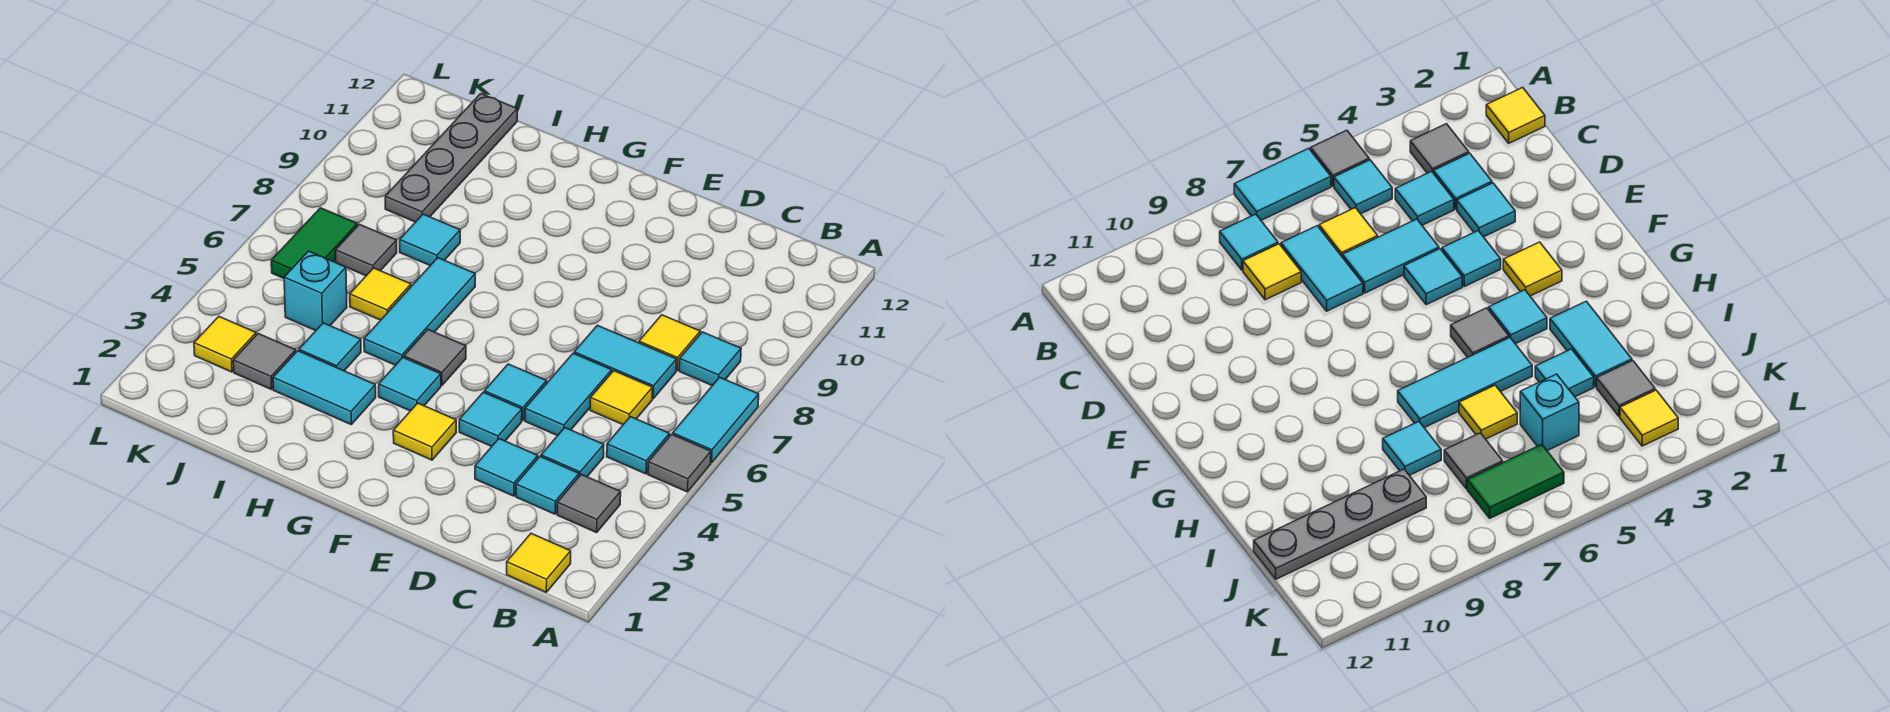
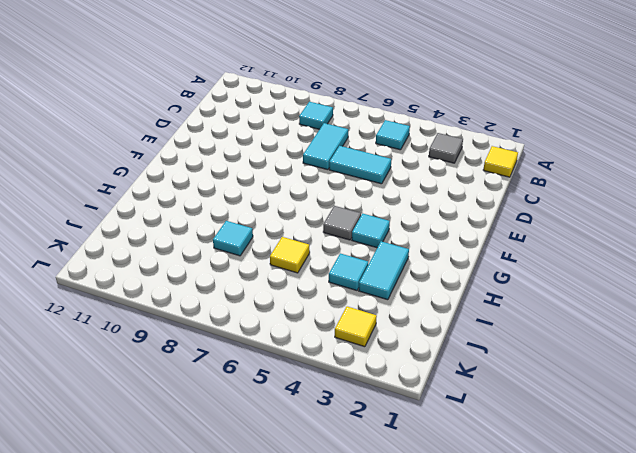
none -> grey 1x1 tile [648,434,711,492]
none -> cyan 1x2 tile [673,377,759,463]
none -> cyan 1x1 tile [516,457,579,514]

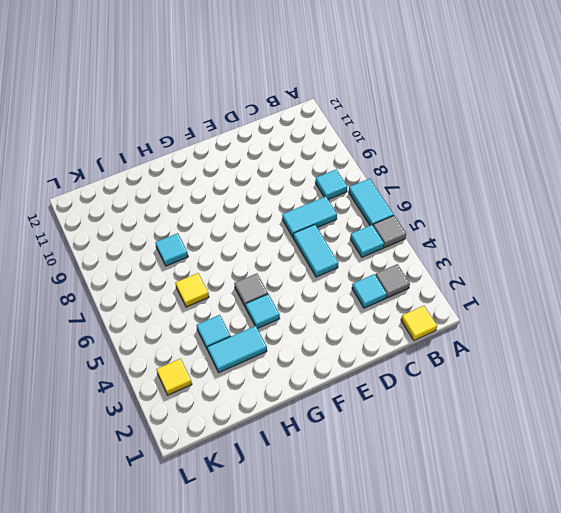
none -> cyan 1x1 tile [541,428,604,477]
none -> yellow 1x1 tile [590,371,653,425]
none -> yellow 1x1 tile [639,315,700,370]

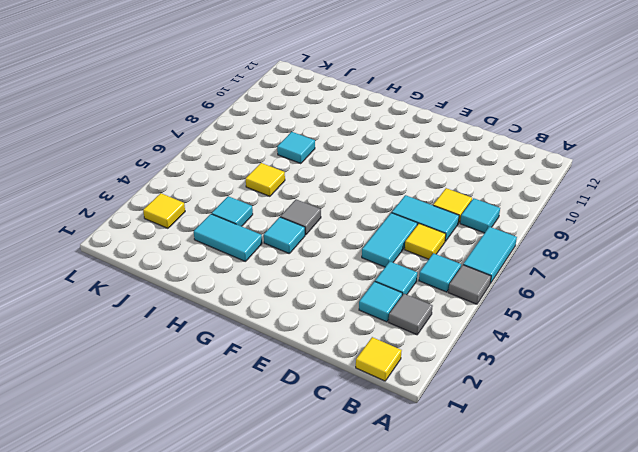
none -> cyan 1x1 tile [475,439,538,496]
none -> cyan 1x1 tile [459,392,522,446]
none -> cyan 1x1 tile [484,364,547,420]

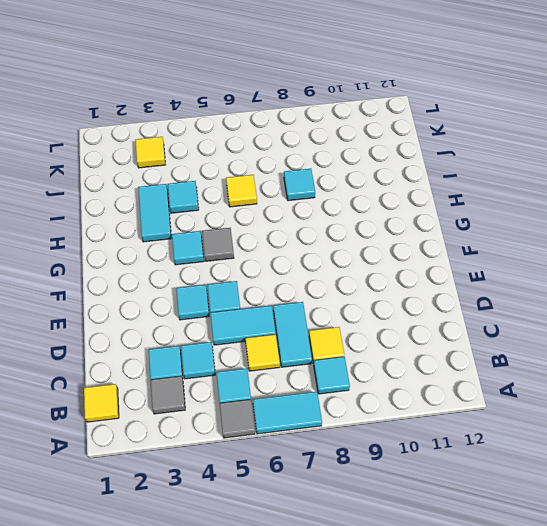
none -> cyan 1x1 tile [475,439,538,496]
none -> yellow 1x1 tile [393,403,456,460]
none -> cyan 1x3 tile [364,258,475,365]

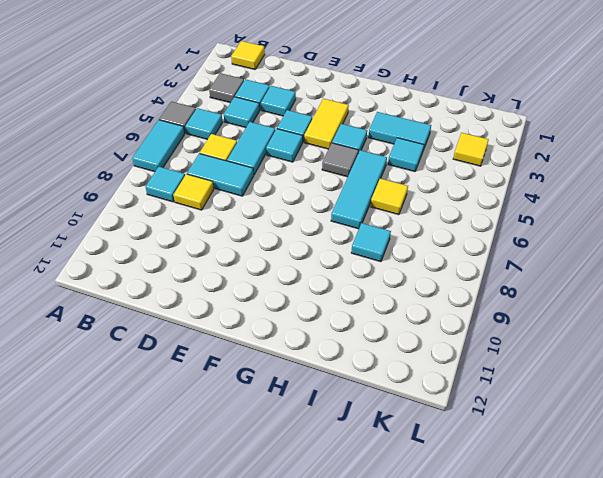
yellow 1x2 tile [304,99,349,149] -> yellow 1x1 tile [393,403,456,460]
none -> grey 1x1 tile [233,334,296,390]
none -> cyan 1x1 brick [284,251,347,331]
none -> grey 1x1 tile [336,224,397,276]

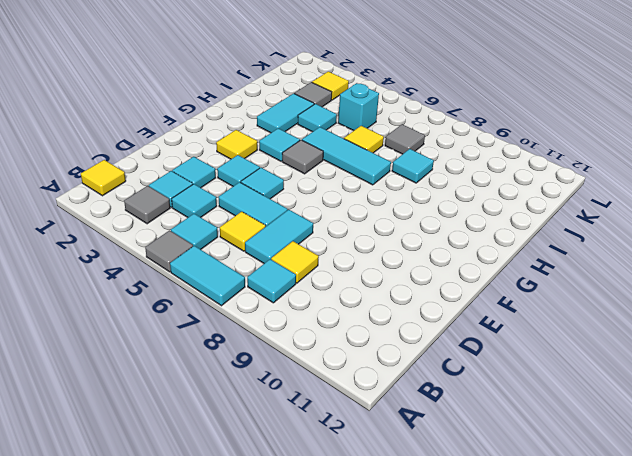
none -> grey 1x4 plate [385,94,517,222]
none -> green 1x2 tile [271,208,357,278]

